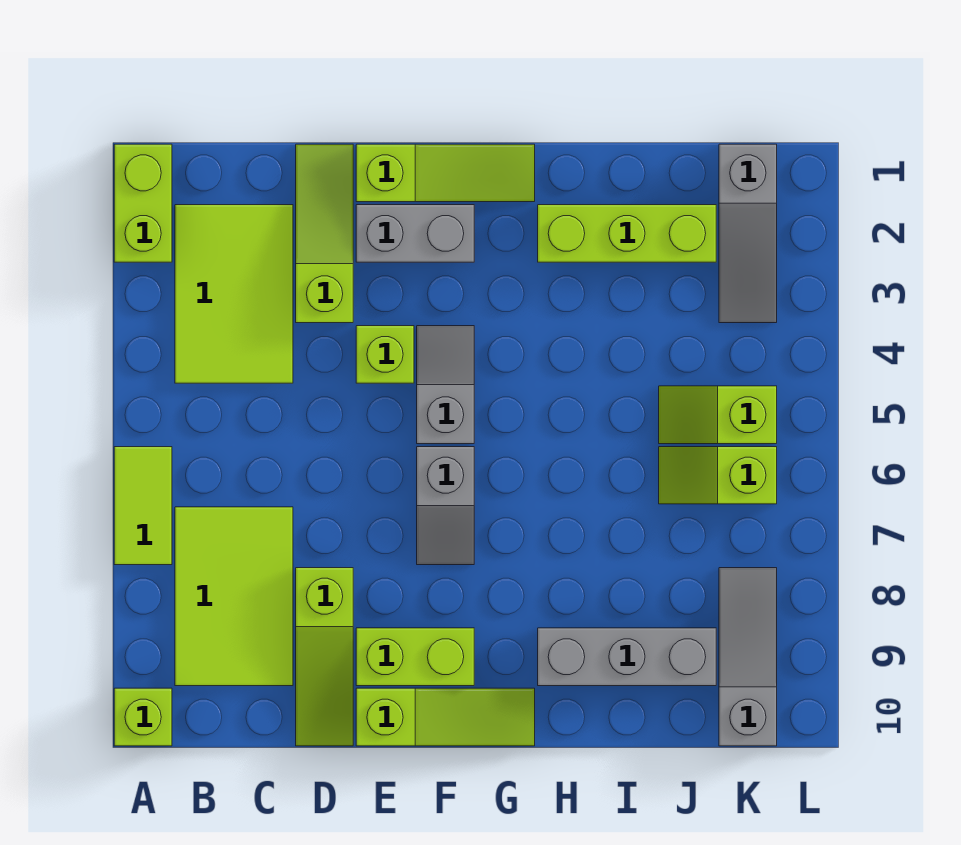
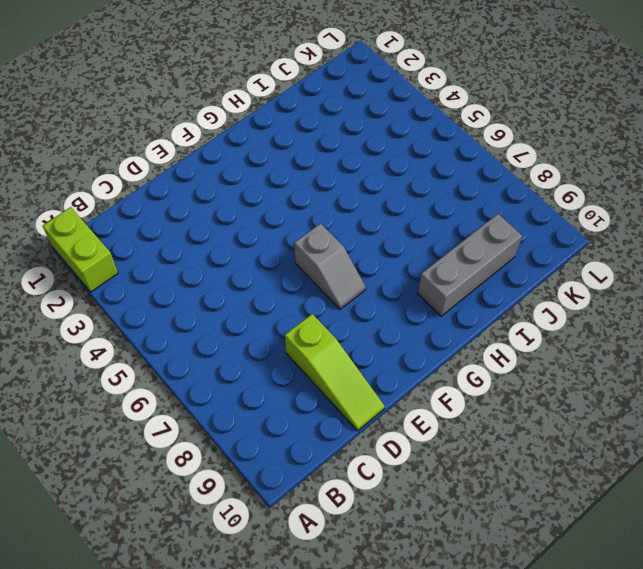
none -> lime 1x2 tile [114,447,172,565]
none -> lime 1x1 brick [114,688,172,746]
none -> lime 2x3 tile [175,205,293,383]

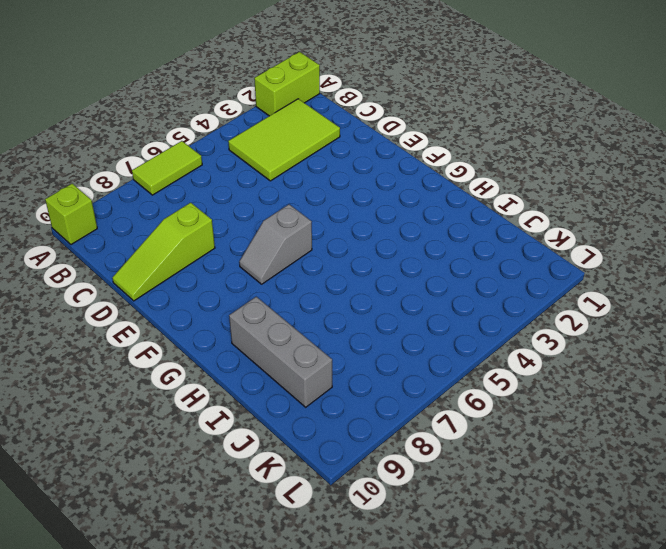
none -> lime 2x3 tile [175,507,293,686]
none -> lime 1x3 slope [296,144,353,323]
none -> lime 1x3 slope [356,144,535,202]

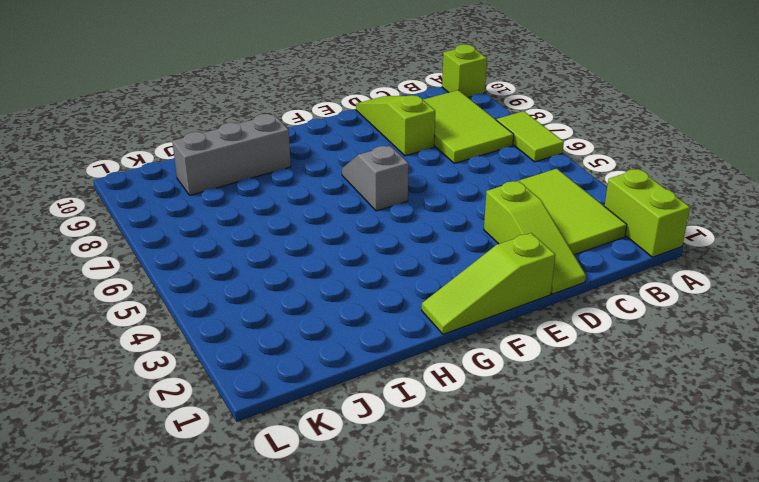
none -> grey 1x2 brick [356,205,474,262]
none -> lime 1x1 brick [356,326,414,383]
none -> lime 1x2 brick [356,628,474,686]

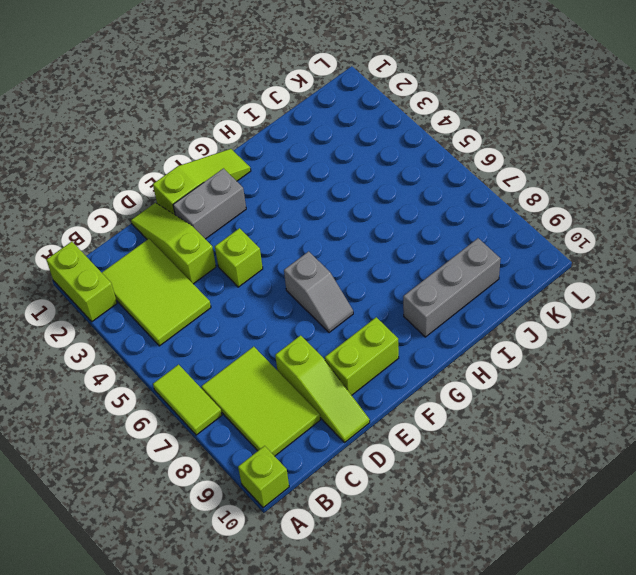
none -> lime 1x3 slope [356,688,535,746]
none -> grey 1x2 slope [417,326,474,444]
none -> lime 1x3 brick [538,205,716,262]

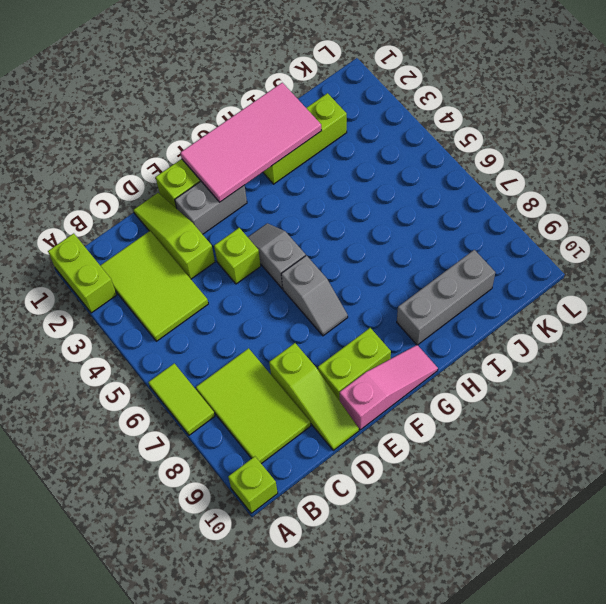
pink 1x3 slope [340,345,438,430] -> lime 1x3 slope [356,688,535,746]
pink 2x4 tile [180,83,322,202] -> none
none -> lime 1x2 slope [659,386,777,444]
none -> lime 1x2 slope [659,447,777,504]
none -> grey 1x3 slope [719,144,777,323]

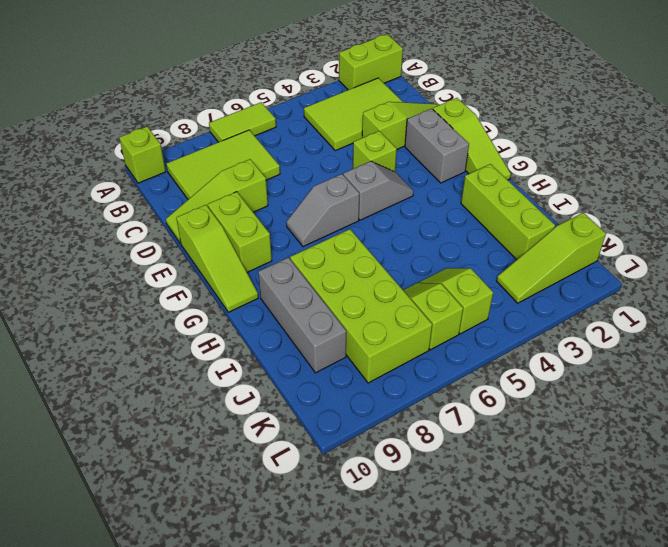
lime 2x4 brick [290,229,432,383] -> grey 1x3 slope [719,568,777,746]
lime 1x3 slope [497,213,606,303] -> grey 1x3 slope [719,144,777,323]

